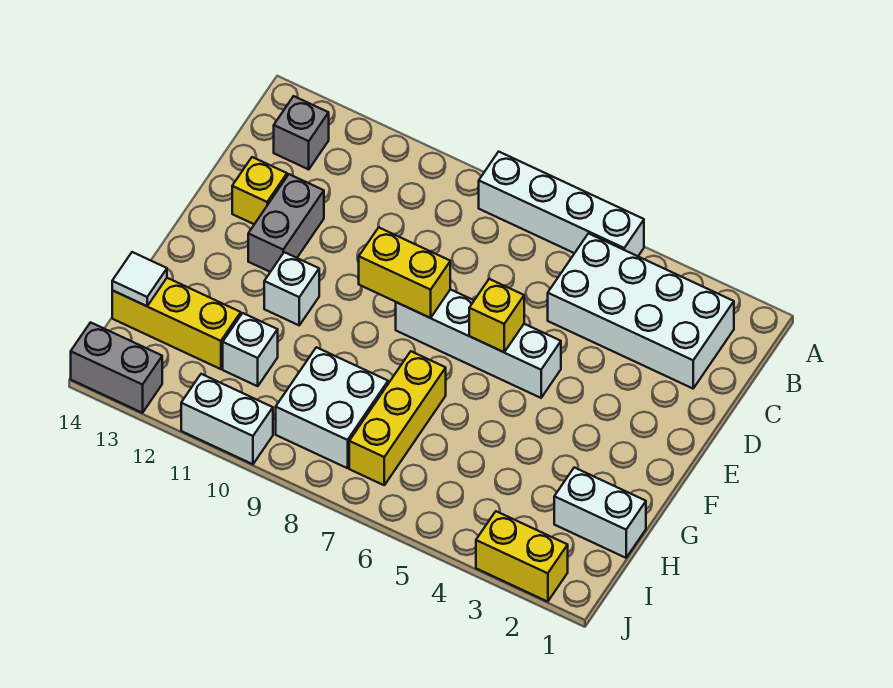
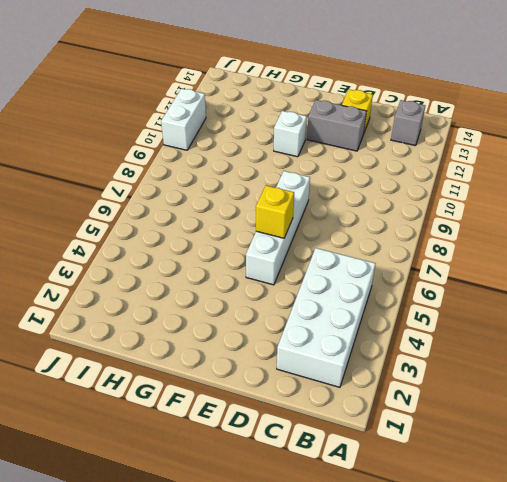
none -> white 1x4 brick [479,152,644,256]
none -> yellow 1x3 brick [349,351,446,485]
none -> white 1x2 brick [554,467,646,558]

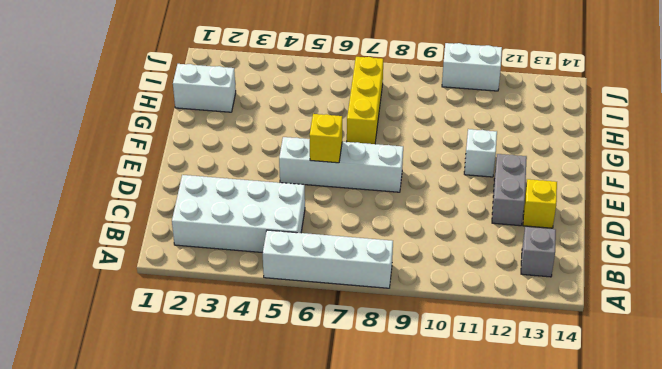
none -> white 2x2 brick [276,347,388,468]
none -> white 1x1 brick [223,313,278,386]
none -> yellow 1x3 brick [112,278,241,369]

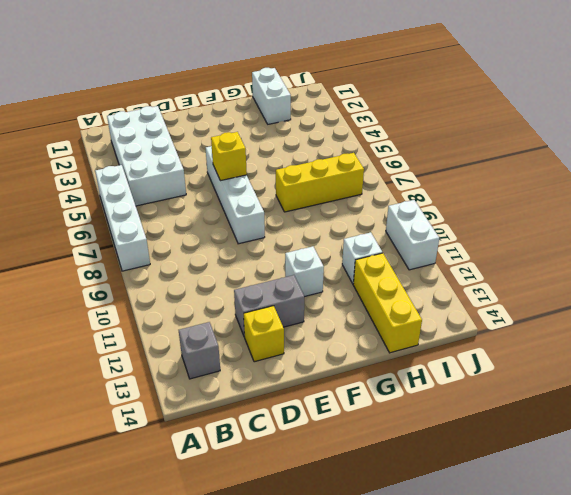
none -> white 2x2 brick [276,347,388,468]
none -> yellow 1x2 brick [476,511,568,602]
none -> grey 1x2 brick [71,322,162,413]

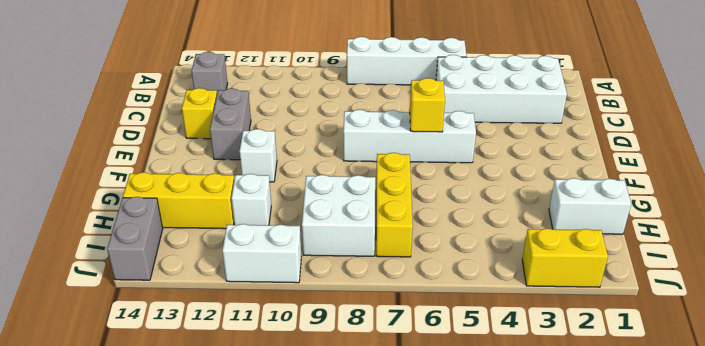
grey 1x2 brick [107,197,163,280] -> grey 1x2 brick turned to [71,322,162,413]
none -> yellow 1x2 brick [359,227,450,318]
none -> white 1x1 tile [112,252,167,306]

